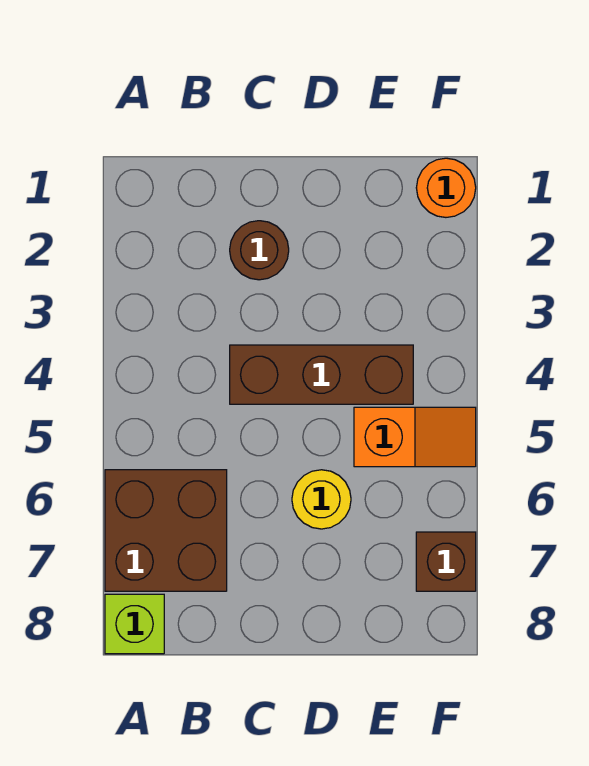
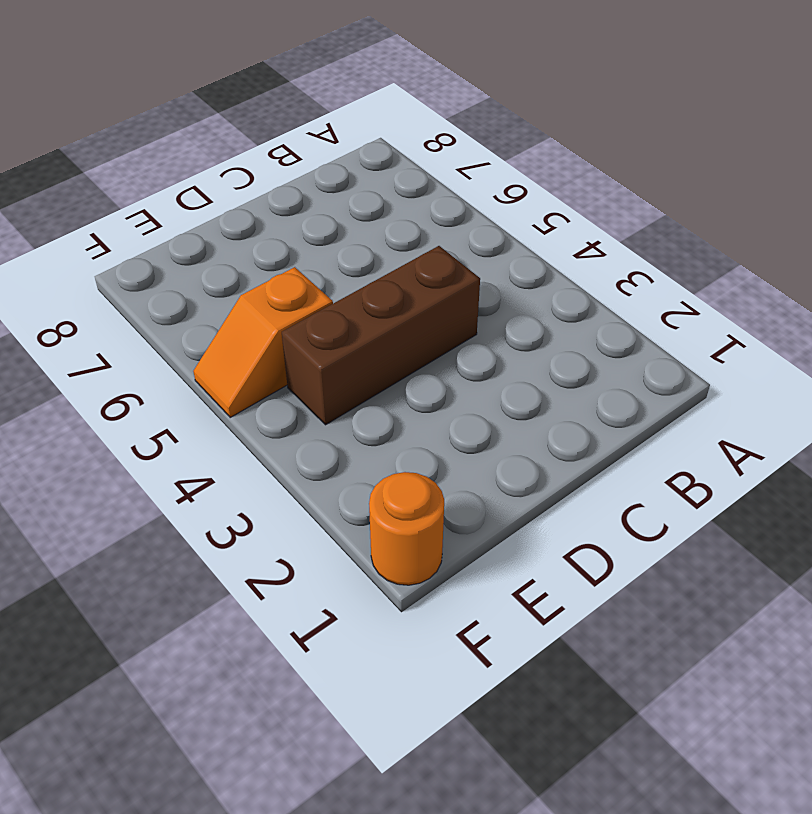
none -> brown 2x2 brick [105,470,227,591]
none -> lime 1x1 brick [105,594,164,654]

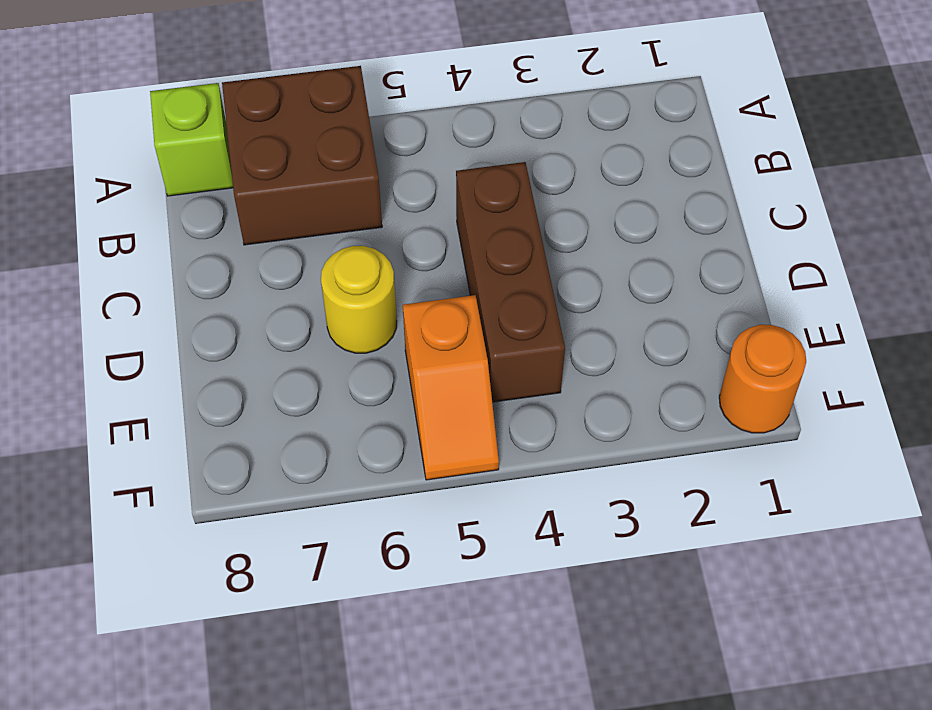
none -> brown 1x1 round brick [230,221,289,280]
none -> brown 1x1 brick [416,532,476,591]

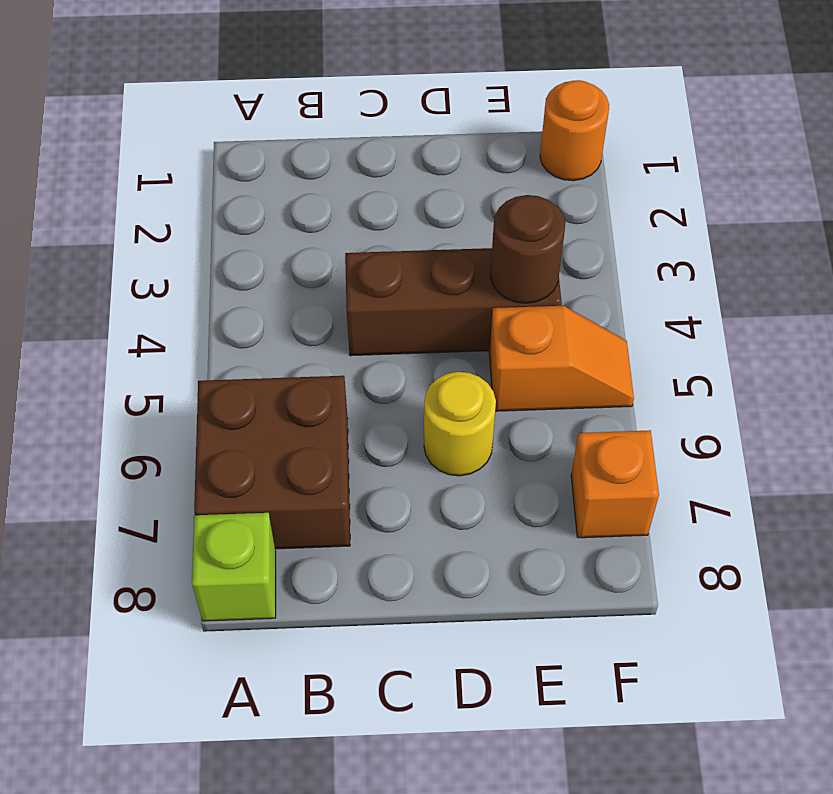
brown 1x1 round brick [490,195,565,303] -> brown 1x1 round brick moved to [230,221,289,280]
orange 1x1 brick [571,430,659,538] -> brown 1x1 brick [416,532,476,591]

